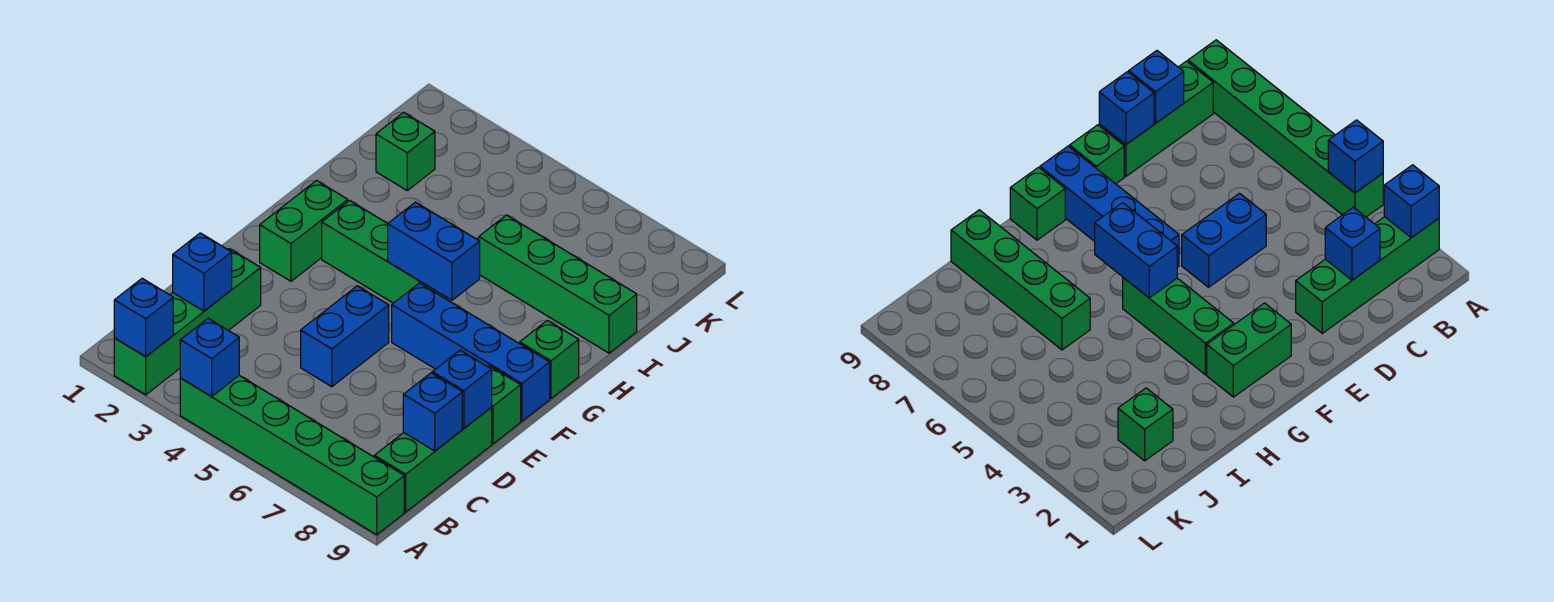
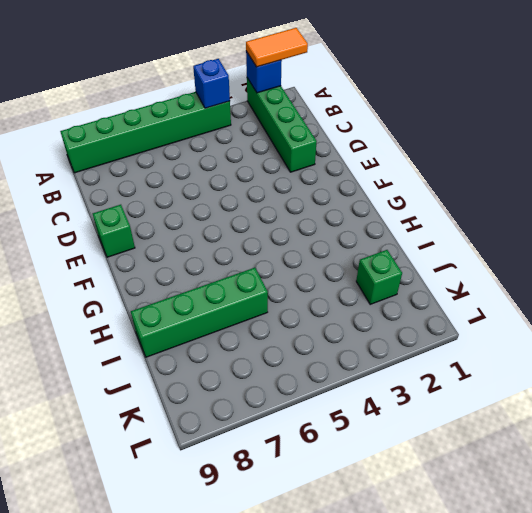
orange 1x2 tile [246,28,308,67] -> none
none -> green 1x3 brick [374,408,492,512]
none -> blue 1x2 brick [301,286,389,387]
none -> green 1x2 brick [260,181,348,281]

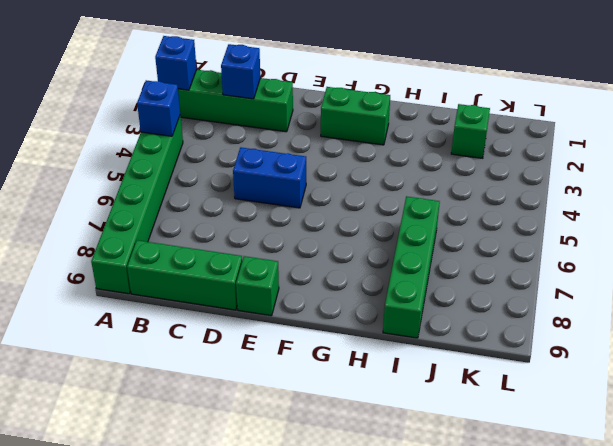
none -> blue 1x4 brick [392,283,550,421]
none -> green 1x3 brick [322,201,446,303]
none -> green 1x1 brick [519,320,579,398]

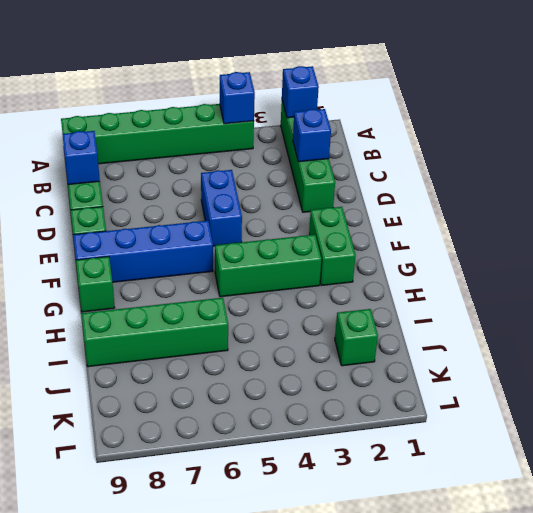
none -> blue 1x1 brick [432,350,492,428]
none -> blue 1x2 brick [388,202,480,300]

